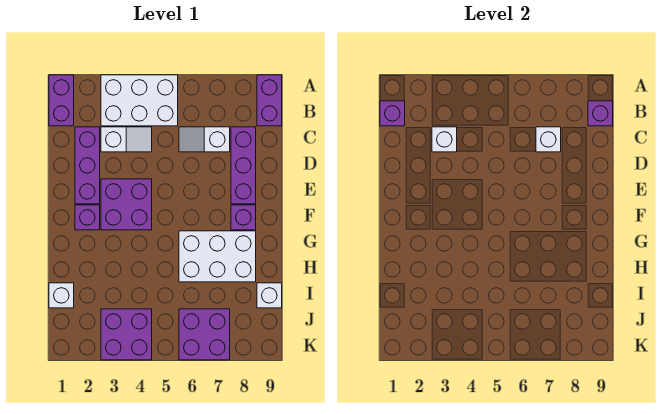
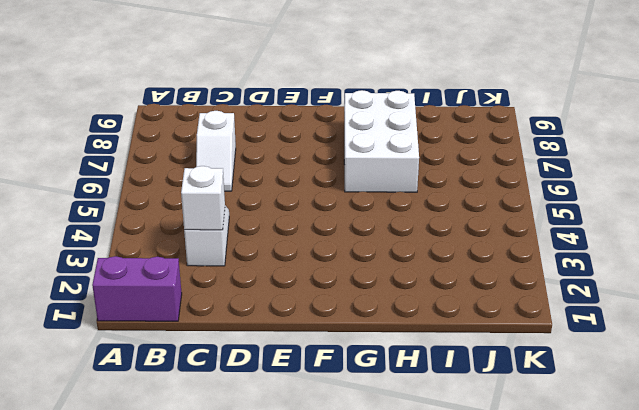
none -> white 2x3 brick [101,75,178,126]
none -> purple 1x2 brick [257,75,282,126]
none -> purple 1x3 brick [75,127,100,204]

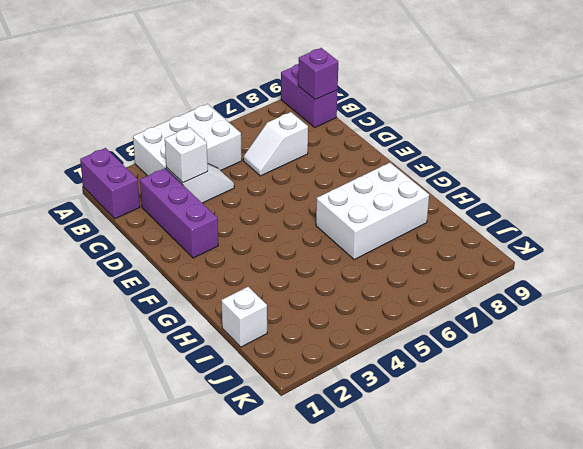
none -> purple 1x3 brick [231,127,256,204]
none -> purple 2x2 brick [101,179,152,230]
none -> purple 1x1 brick [75,205,100,230]

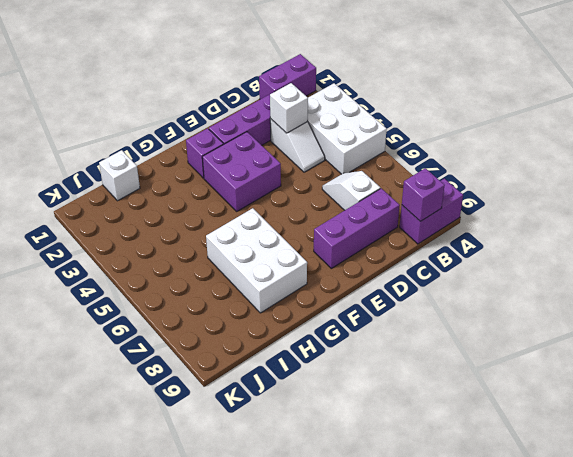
none -> purple 1x1 brick [231,205,256,230]
none -> white 1x1 brick [257,283,282,308]
none -> purple 2x2 brick [101,309,152,360]

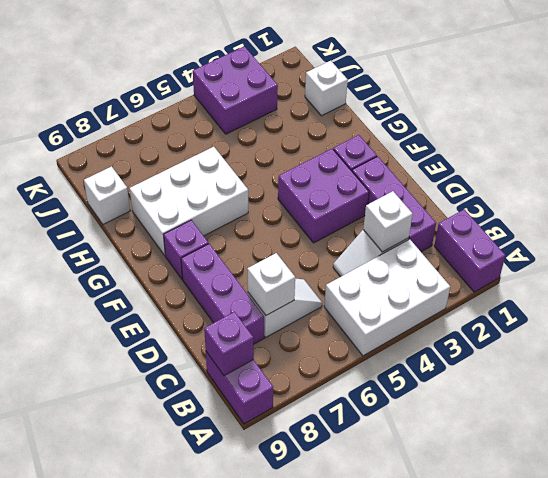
none -> purple 2x2 brick [179,309,230,360]
none -> purple 1x1 brick [380,101,405,126]

